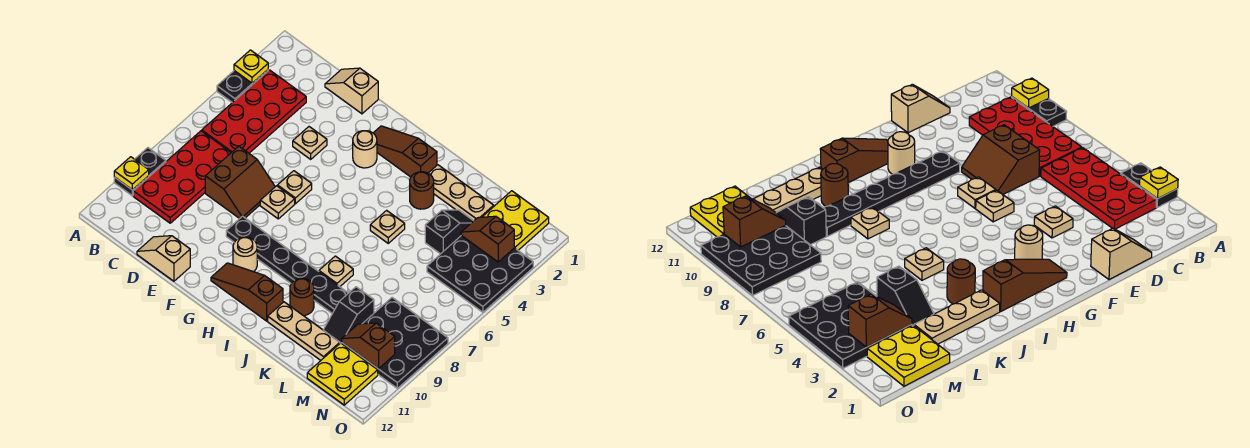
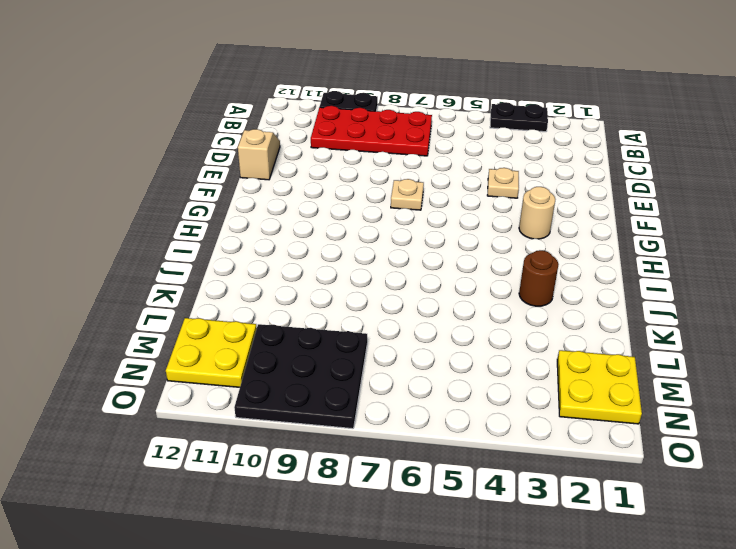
none -> red 2x4 plate [202,70,306,153]
none -> tan 1x2 slope [325,68,378,114]
none -> brown 2x2 slope [205,146,275,219]
none -> tan 1x1 plate [277,171,312,204]

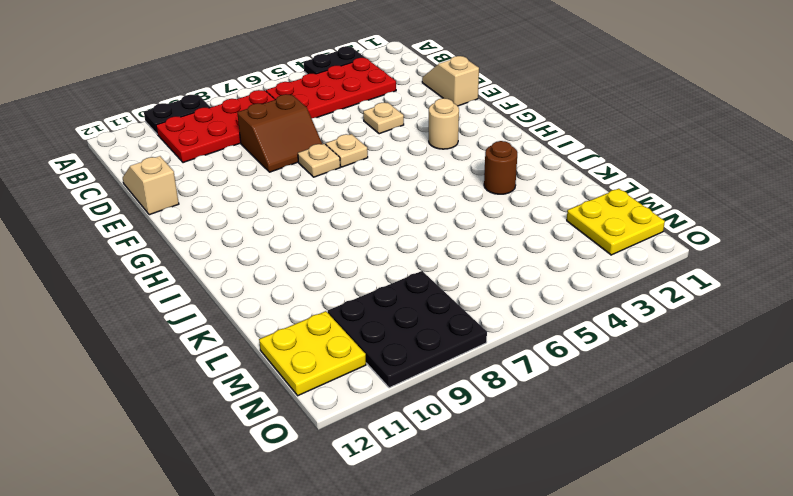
none -> black 1x6 plate [226,216,348,314]
none -> brown 1x3 slope [374,126,437,177]
none -> tan 1x1 round brick [233,237,257,272]
none -> brown 1x3 slope [211,263,283,321]

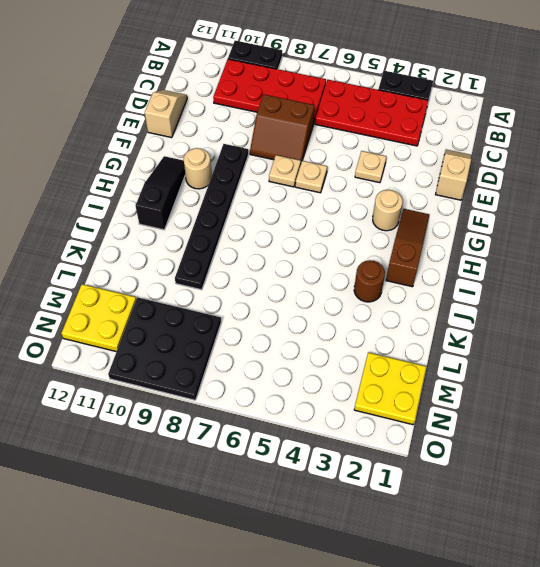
black 1x3 slope [136,156,185,230] -> brown 1x3 slope [211,263,283,321]
none -> tan 1x3 plate [428,165,494,221]
none -> tan 1x1 plate [370,210,405,243]
none -> tan 1x1 plate [319,256,353,287]
none -> brown 1x1 round brick [290,278,314,316]

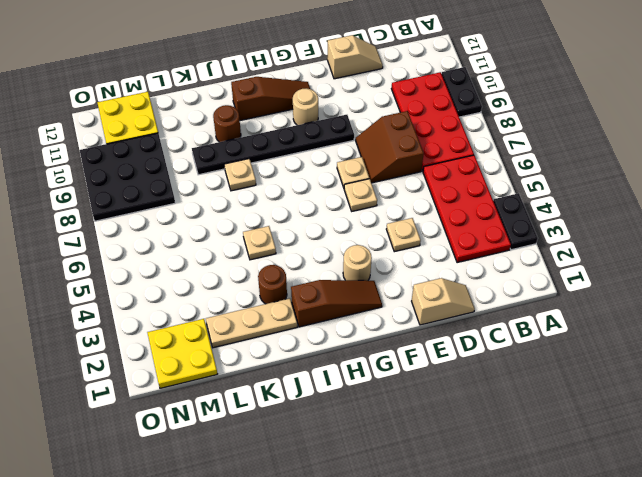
none -> tan 1x3 plate [268,302,340,360]
none -> black 1x2 slope [425,210,473,254]
none -> black 1x2 slope [323,287,374,343]
none -> black 3x3 plate [427,236,533,312]

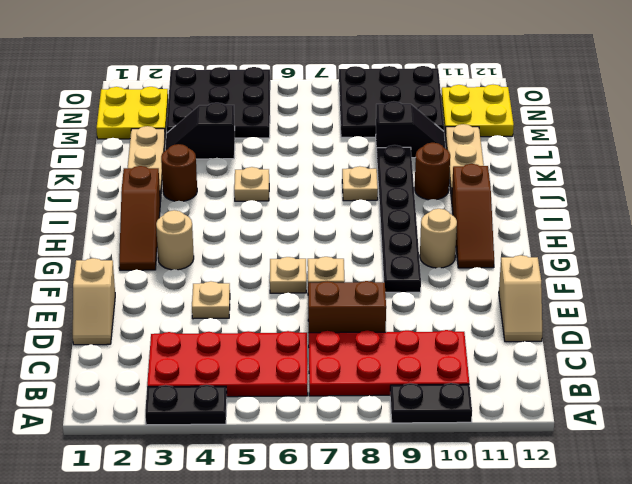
none -> yellow 1x1 plate [234,50,268,83]
none -> yellow 1x1 plate [114,157,149,190]
none -> brown 1x2 slope [461,216,514,262]
none -> brown 1x2 slope [342,323,395,369]

